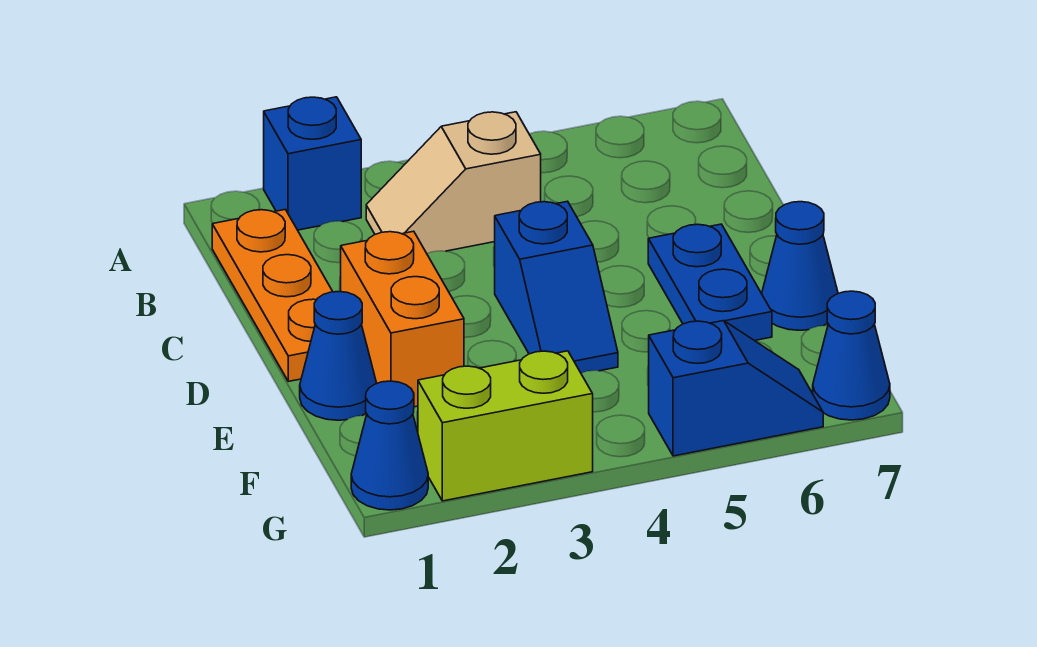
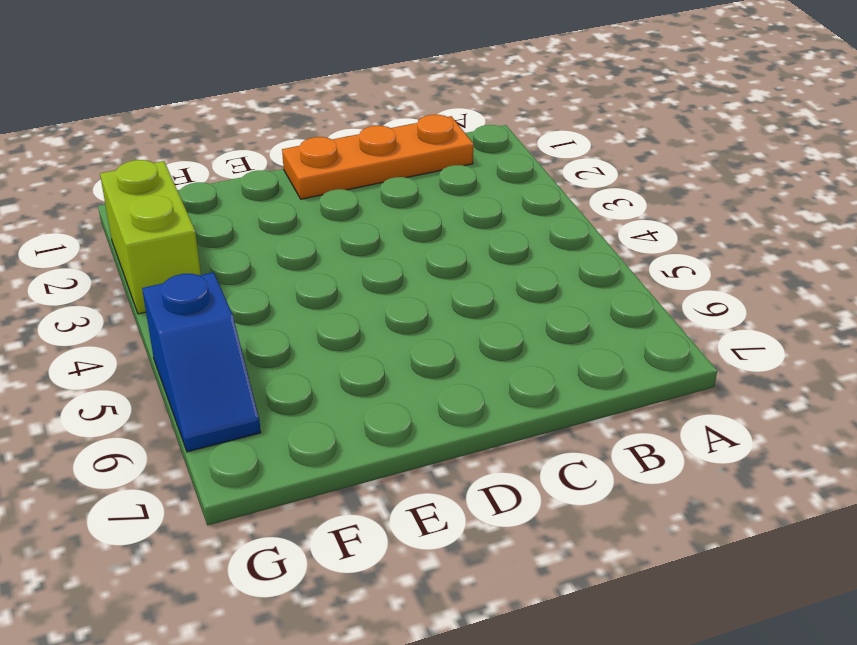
none -> blue 1x1 brick [264,97,361,230]
none -> tan 1x2 slope [366,112,541,253]
none -> orange 1x2 brick [341,231,464,407]

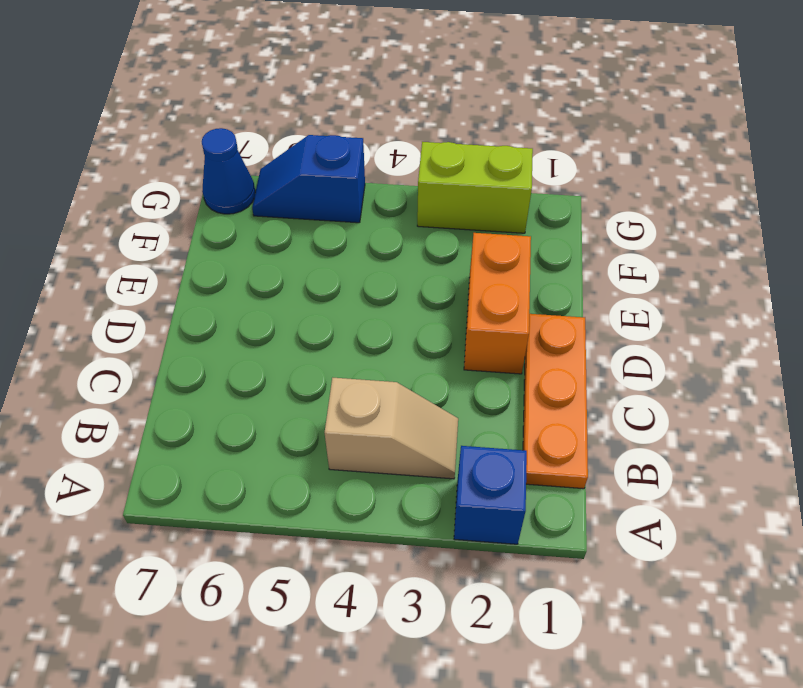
none -> blue 1x2 slope [495,201,618,373]
none -> blue 1x2 plate [648,224,772,341]
none -> blue 1x1 cone [300,292,377,420]

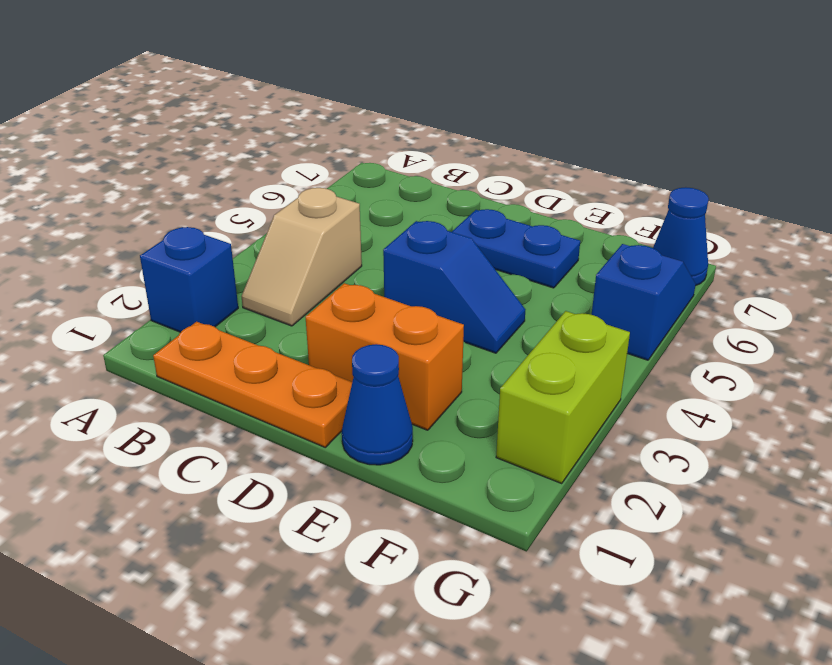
none -> blue 1x1 cone [762,202,838,330]
none -> blue 1x1 cone [351,381,428,510]

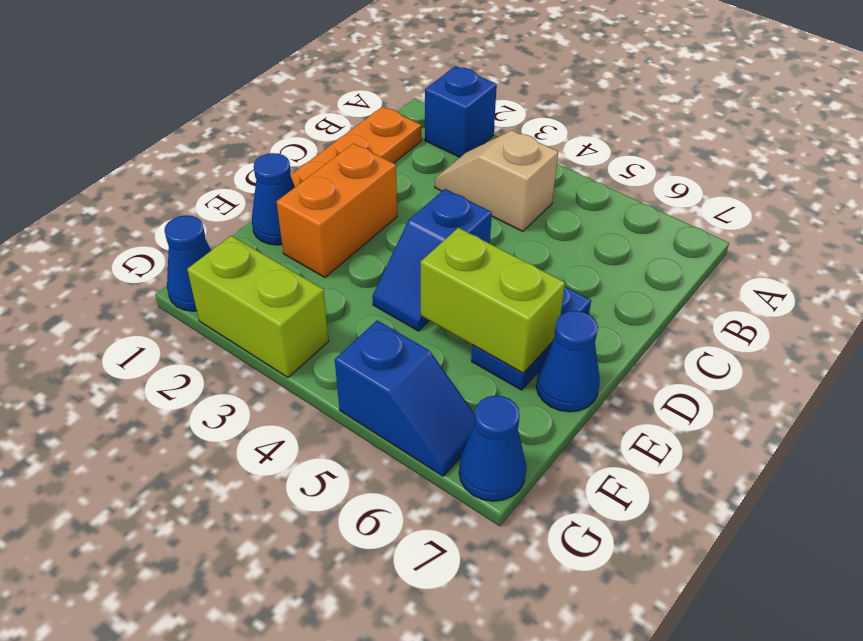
lime 1x2 brick [421,228,565,373] -> none

